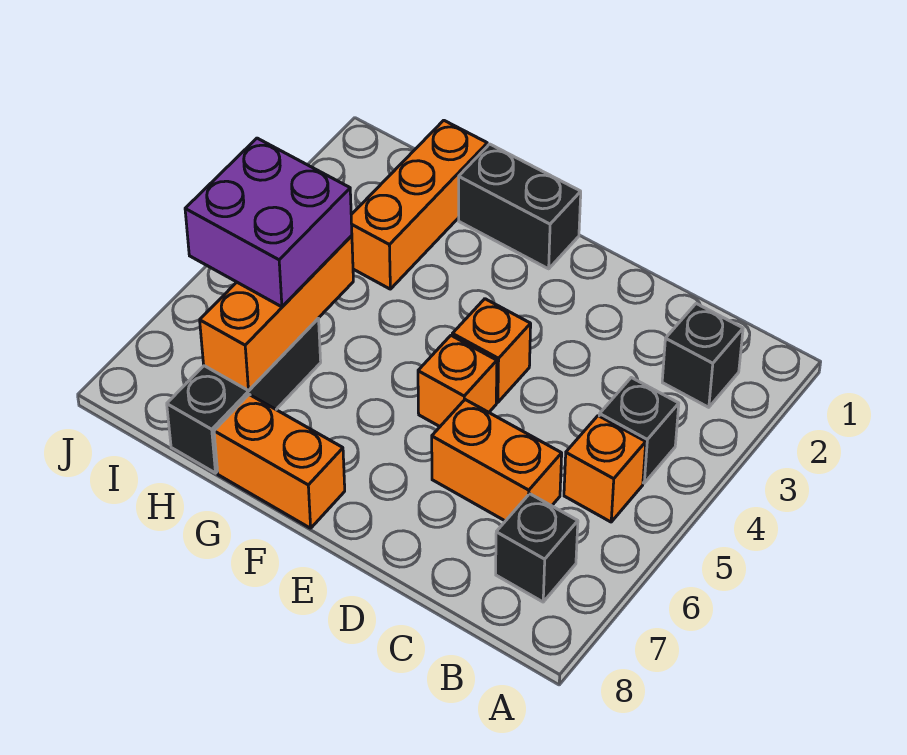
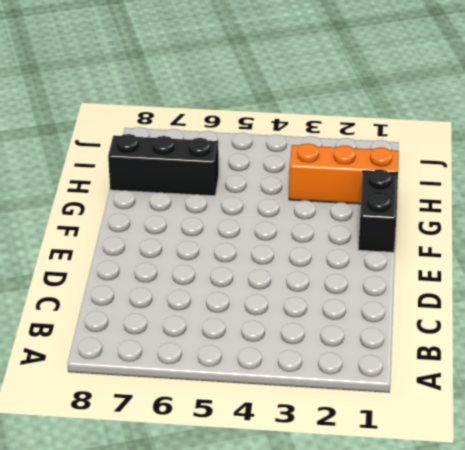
none -> black 1x1 brick [662,304,743,407]
none -> black 1x1 brick [599,378,679,483]
none -> orange 1x1 brick [564,416,646,522]

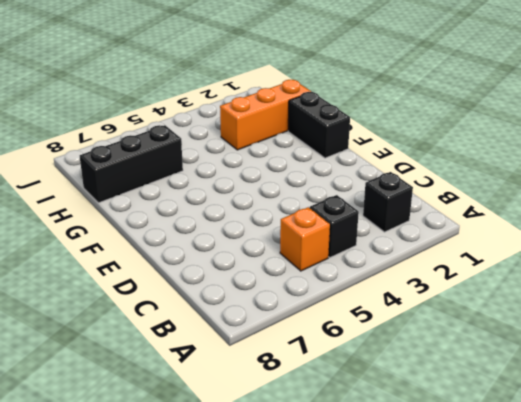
none -> black 1x1 brick [496,494,578,602]
none -> orange 1x2 brick [432,400,562,521]
none -> orange 1x1 brick [452,299,531,402]

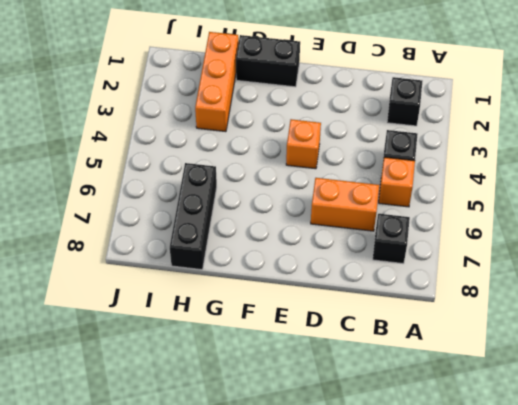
none -> orange 1x1 brick [418,336,497,426]
none -> orange 1x2 brick [214,395,345,528]
none -> orange 1x3 brick [200,236,353,391]

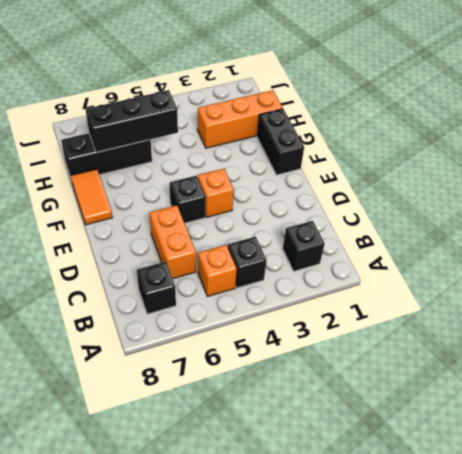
black 1x1 brick [170,176,206,223] -> orange 1x1 brick [418,336,497,426]
orange 1x2 tile [71,169,113,225] -> orange 1x2 brick [214,395,345,528]
black 1x3 brick [85,90,178,152] -> orange 1x3 brick [200,236,353,391]
none -> purple 2x2 brick [185,138,352,307]

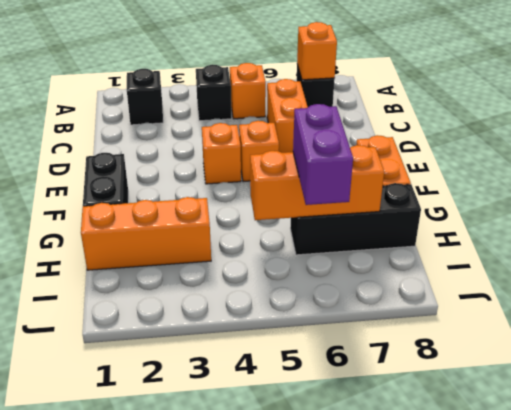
orange 1x1 brick [297,22,337,80] -> none
purple 1x2 brick [293,104,353,205] -> purple 2x2 brick [185,138,352,307]

